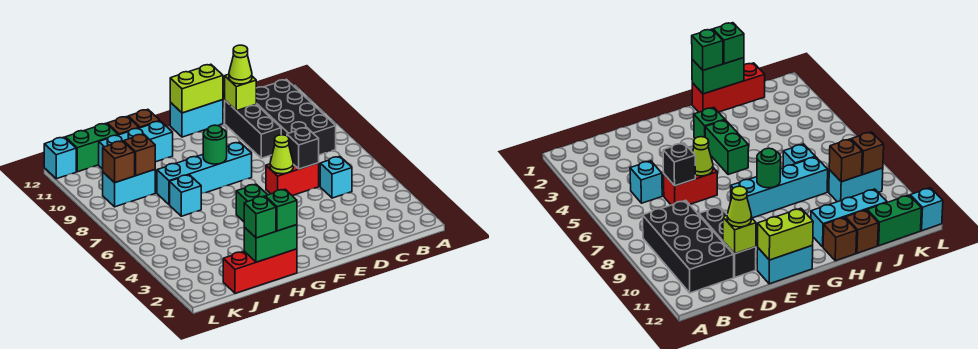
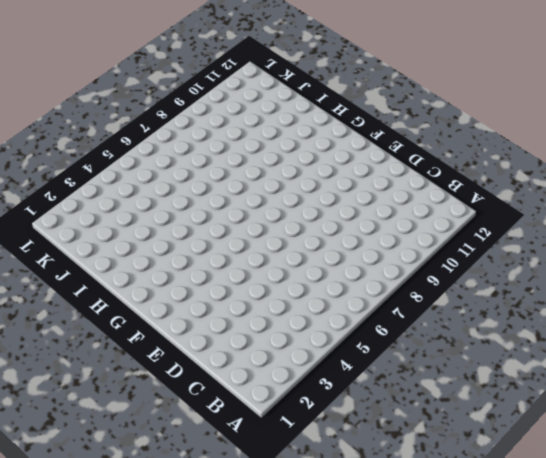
none -> black 2x4 brick [256,80,336,155]
none -> cyan 1x1 brick [320,157,352,198]
none -> red 1x2 brick [266,163,319,195]

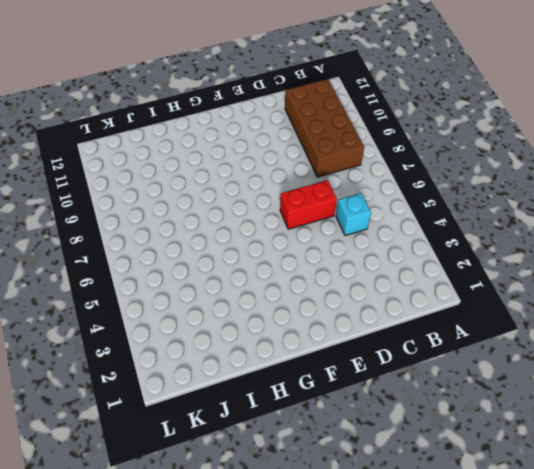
brown 2x4 brick [285,79,364,177] -> black 2x4 brick [256,80,336,155]
none -> black 1x3 brick [225,101,281,158]
none -> cyan 1x2 brick [170,100,223,137]
none -> cyan 1x4 brick [157,142,252,205]

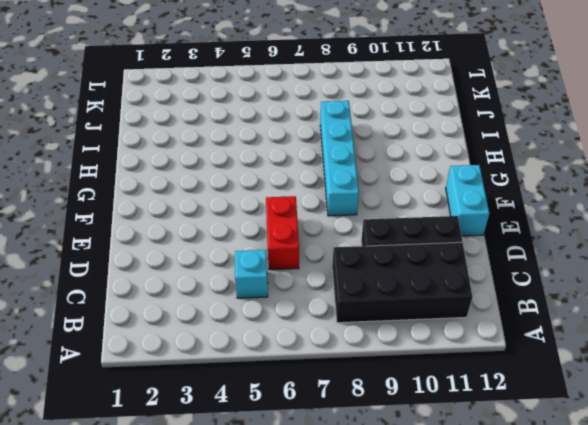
none -> green 1x1 brick [694,108,725,138]
none -> green 1x2 brick [236,184,267,222]
none -> red 1x3 brick [223,249,297,294]

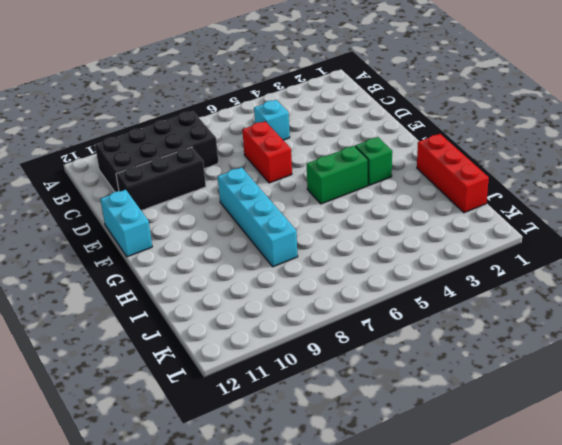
none -> cyan 1x3 brick [99,121,173,169]
none -> brown 1x1 brick [128,110,160,128]
none -> cyan 1x1 brick [170,175,201,216]

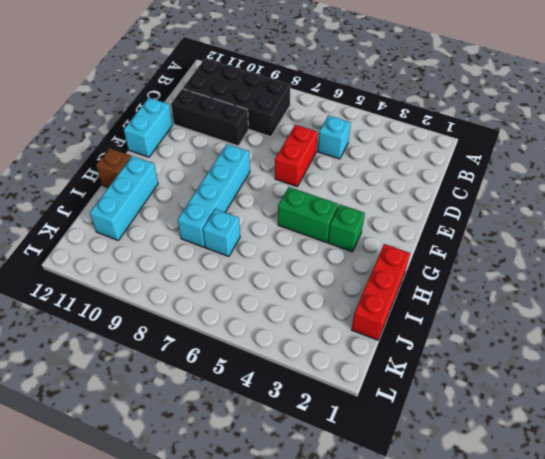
none -> brown 1x1 brick [107,117,139,135]
none -> cyan 1x2 brick [103,170,155,207]
none -> green 1x2 brick [65,123,118,172]

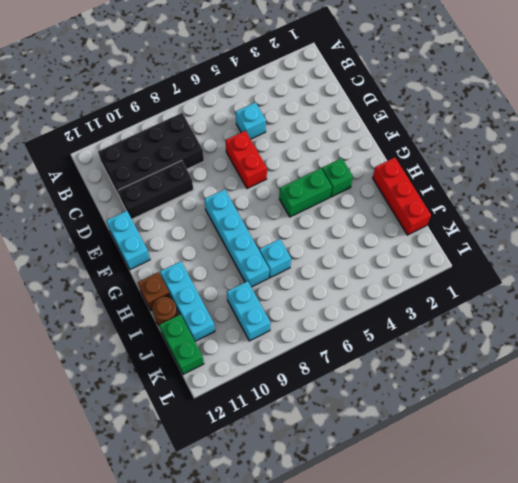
brown 1x1 round brick [152,297,178,325] -> brown 1x1 brick [107,117,139,135]
none -> cyan 1x1 brick [44,137,76,179]
none -> black 1x1 brick [287,128,319,169]
none -> lime 1x1 brick [225,74,256,111]

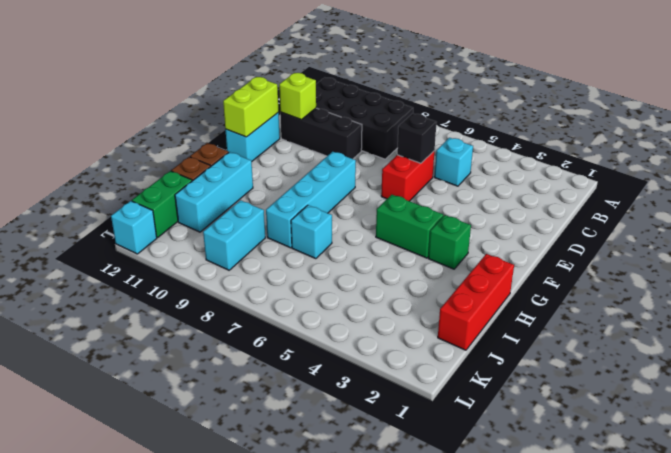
none -> lime 1x1 cone [270,135,293,174]
none -> green 1x1 round brick [203,125,227,164]
none -> green 1x2 brick [244,225,297,262]

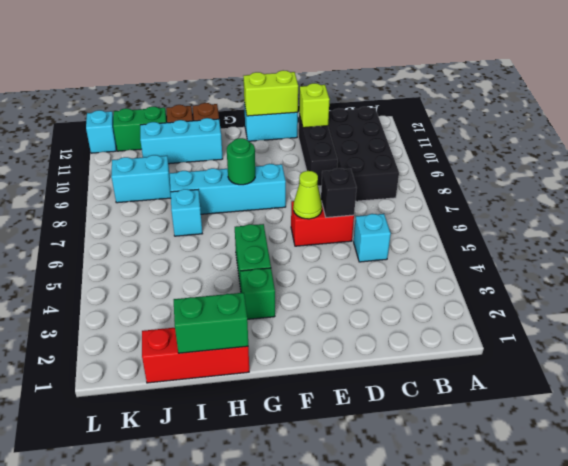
none -> brown 1x1 brick [124,134,155,176]
none -> brown 1x1 brick [103,141,135,183]
none -> lime 1x1 cone [229,45,252,84]

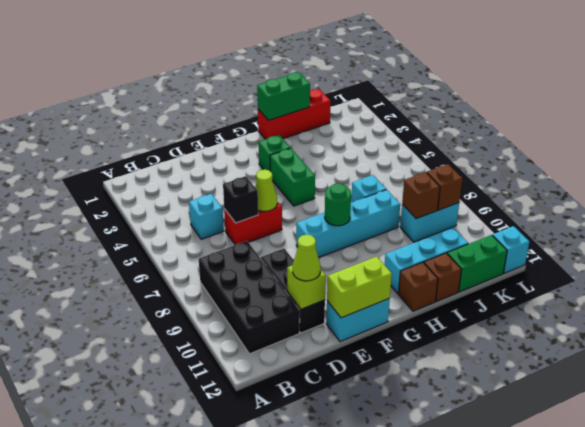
none -> green 1x1 brick [265,189,297,231]
none -> green 1x1 brick [244,196,276,238]

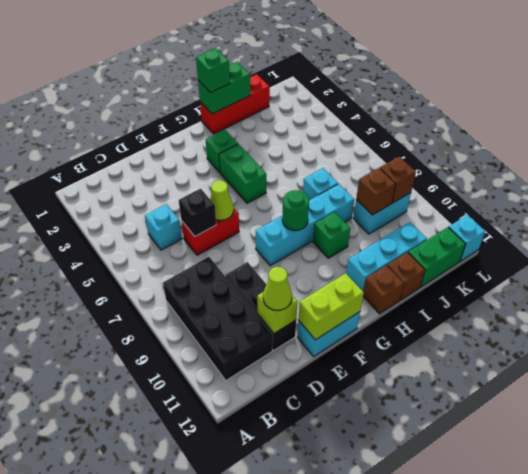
green 1x1 brick [313,212,350,258] -> green 1x1 brick moved to [244,196,276,238]

